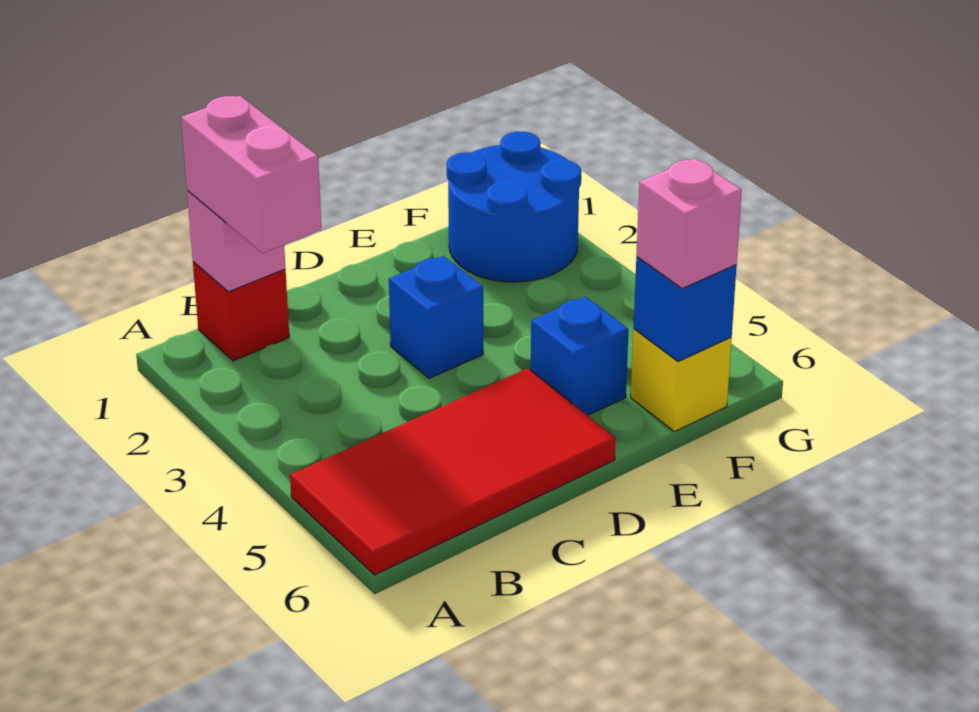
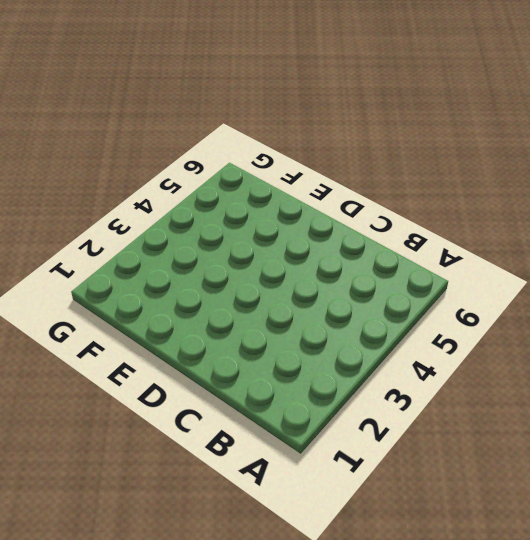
none -> red 2x4 tile [290,368,616,575]
none -> red 1x1 brick [193,262,289,361]

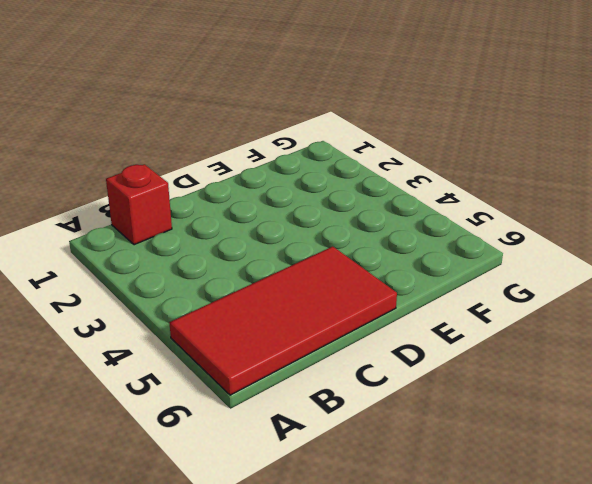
none -> blue 1x1 brick [389,256,483,378]
none -> blue 1x1 brick [531,297,628,415]

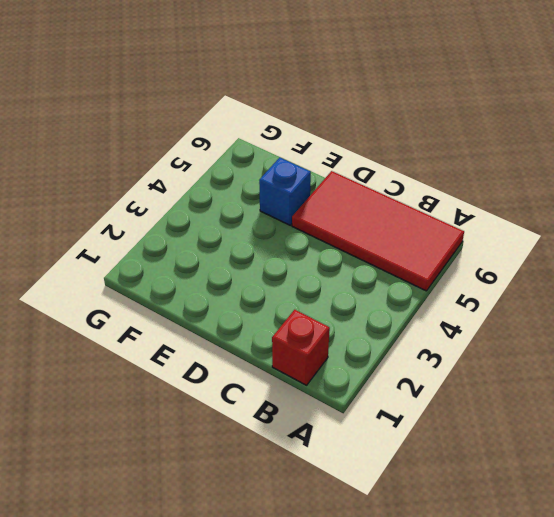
none -> blue 1x1 brick [389,256,483,378]
none -> blue 2x2 round brick [447,131,581,282]

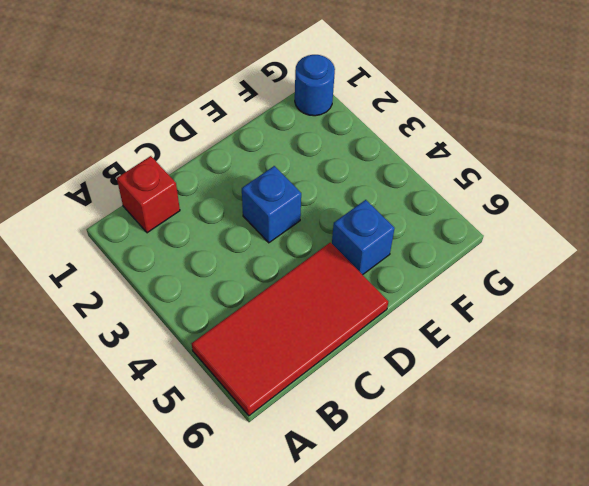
blue 1x1 round brick [295,55,335,116] -> blue 2x2 round brick [447,131,581,282]
none -> yellow 1x1 brick [631,329,732,432]
none -> pink 1x1 brick [187,190,286,292]

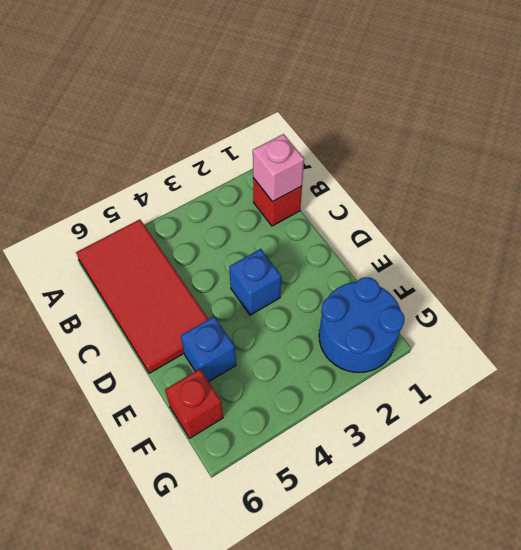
red 1x1 brick [165,369,223,438] -> yellow 1x1 brick [631,329,732,432]
none -> blue 1x1 brick [634,257,737,362]
none -> pink 1x2 brick [181,96,321,253]

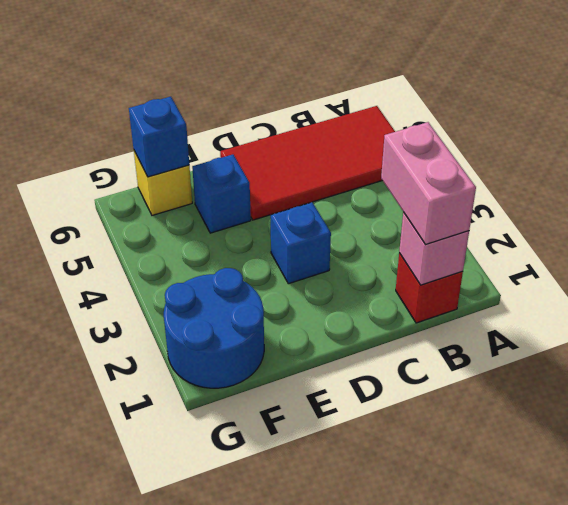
none -> pink 1x1 brick [636,159,742,289]

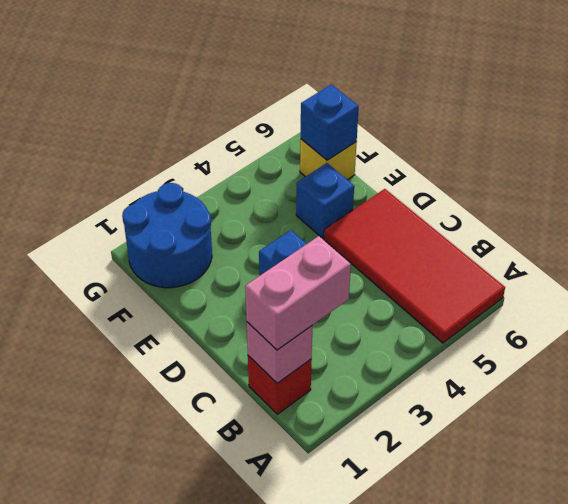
none -> pink 1x1 brick [636,159,742,289]

